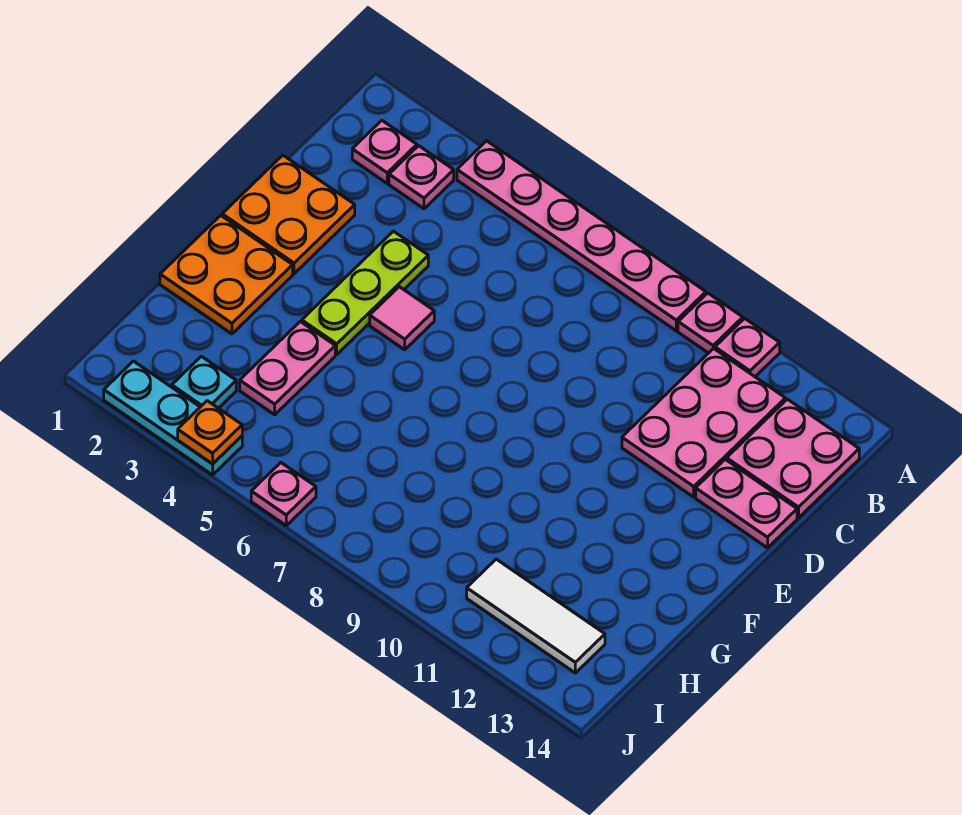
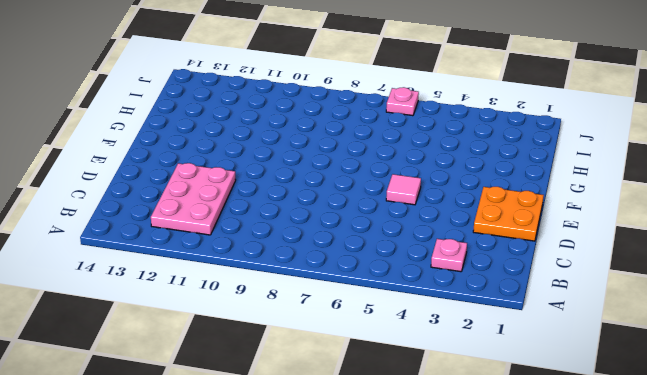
none -> pink 1x6 plate [457,141,706,331]
none -> pink 1x1 plate [678,293,743,353]
none -> pink 1x1 plate [715,318,780,377]

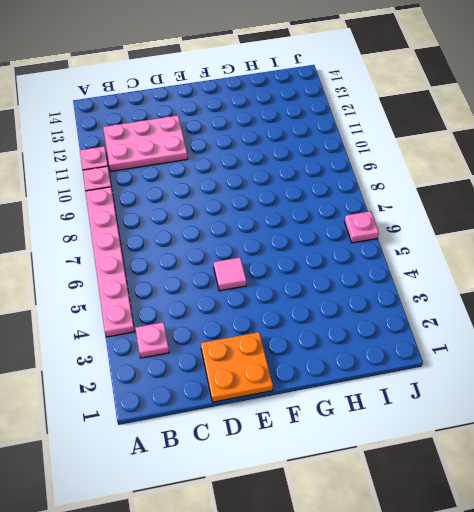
none -> pink 1x1 plate [352,120,417,183]
none -> pink 2x2 plate [727,399,859,518]
none -> lime 1x3 plate [302,231,428,354]

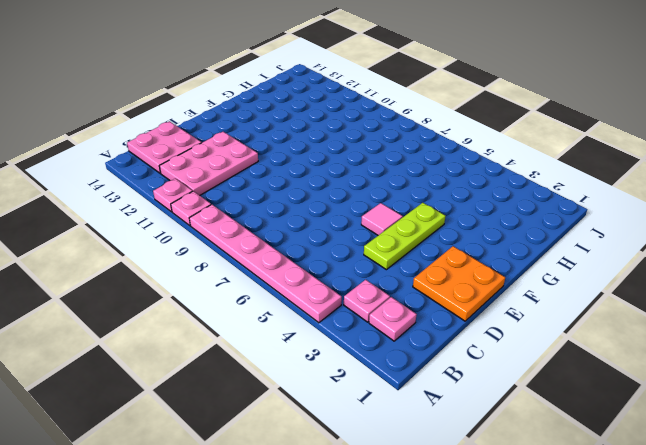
none -> pink 1x2 plate [696,459,797,548]
none -> orange 2x2 plate [160,215,293,334]
none -> pink 1x2 plate [240,322,335,415]

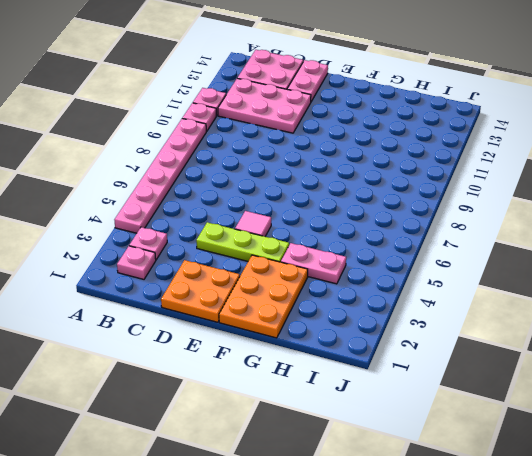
orange 2x3 plate [219,255,308,338] -> orange 2x2 plate [160,215,293,334]
none -> cyan 1x1 plate [172,356,236,408]
none -> white 1x3 tile [467,559,605,673]
none -> cyan 1x3 plate [104,361,242,475]

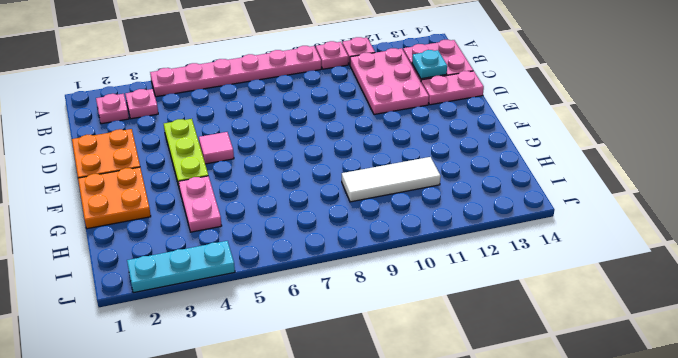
cyan 1x1 plate [412,50,447,79] -> cyan 1x1 plate moved to [172,356,236,408]
white 1x3 tile [342,157,441,202] -> white 1x3 tile moved to [467,559,605,673]
none -> pink 1x1 plate [251,463,316,525]
none -> orange 1x1 plate [178,401,242,464]

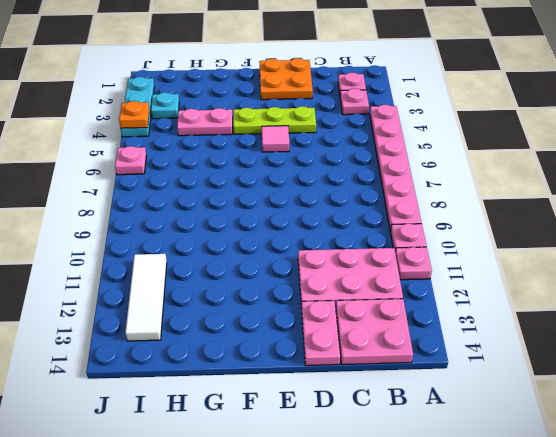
none -> orange 2x2 plate [160,215,293,334]

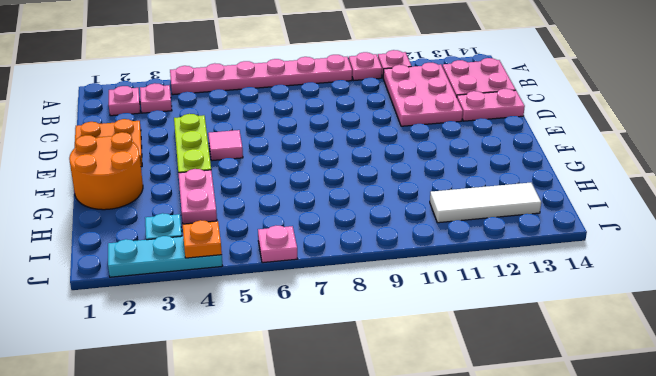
orange 2x2 round brick [69,132,143,210] -> orange 2x2 plate [160,215,293,334]

